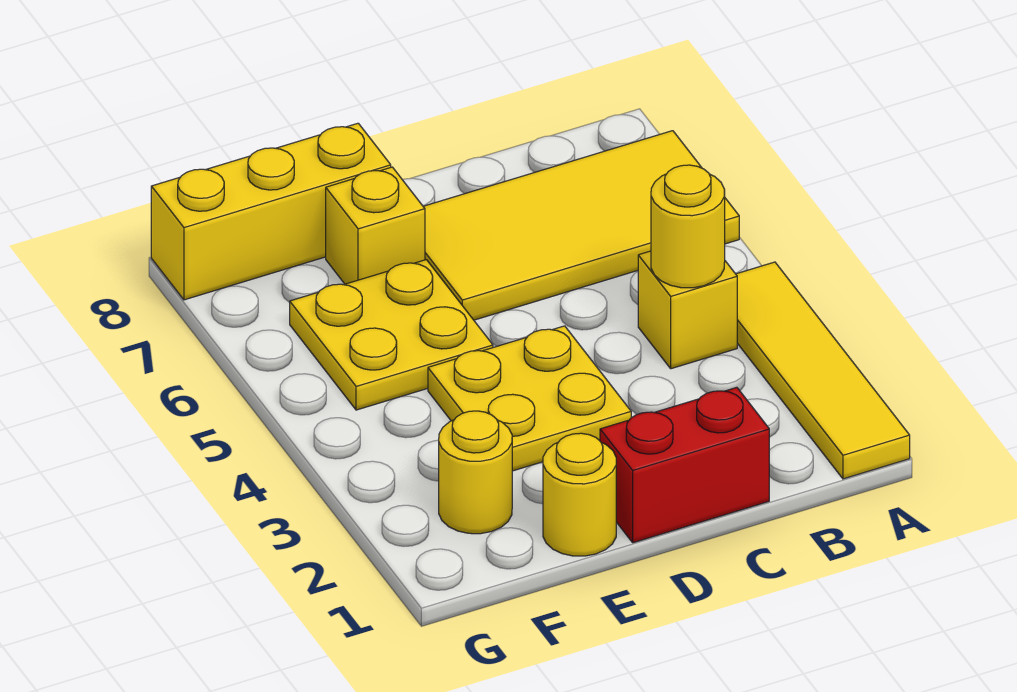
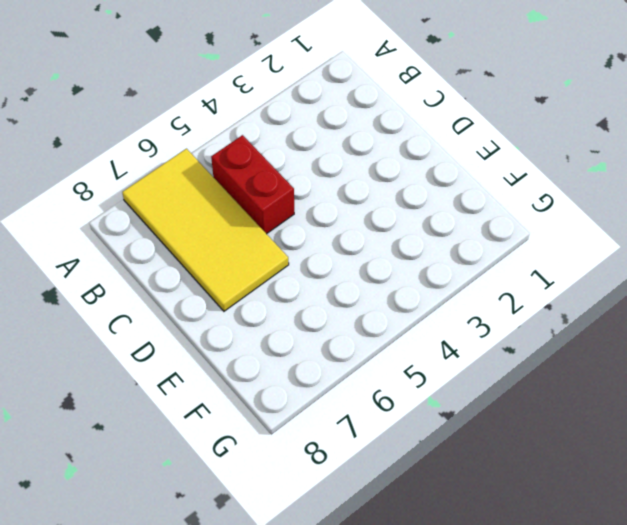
red 1x2 brick [211,135,294,234] -> red 1x2 brick moved to [600,387,769,543]
none -> yellow 1x4 tile [736,262,910,479]
none -> yellow 1x1 brick [638,251,737,369]

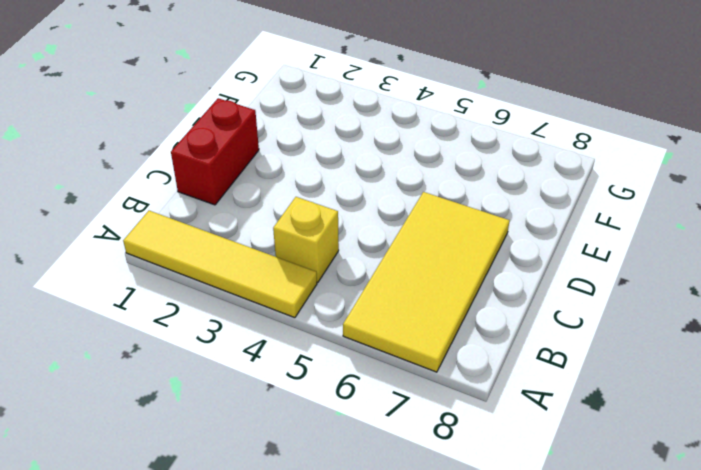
none -> yellow 2x2 plate [428,326,631,471]
none -> yellow 1x1 round brick [543,433,616,556]

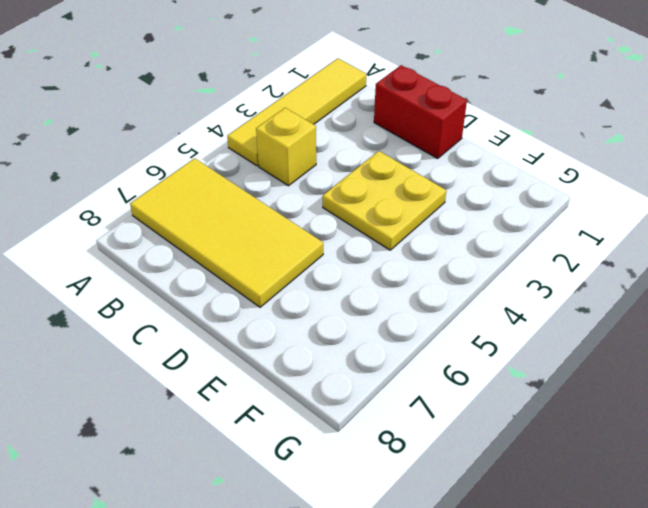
none -> yellow 1x1 round brick [543,433,616,556]
none -> yellow 2x2 plate [290,260,493,410]

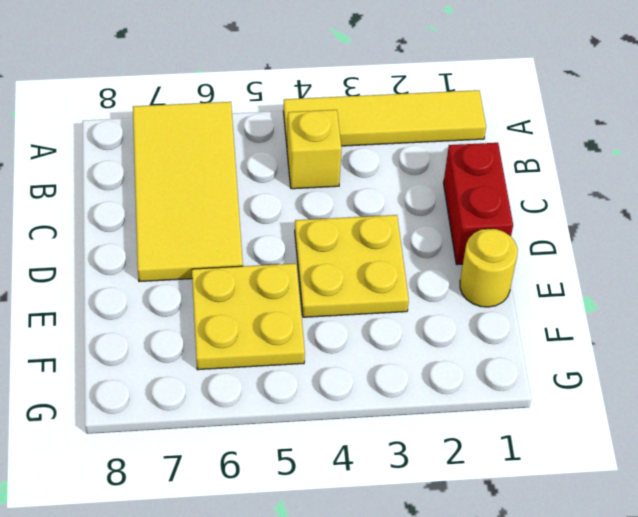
none -> yellow 1x1 brick [326,167,425,284]
none -> yellow 1x3 brick [151,123,391,300]

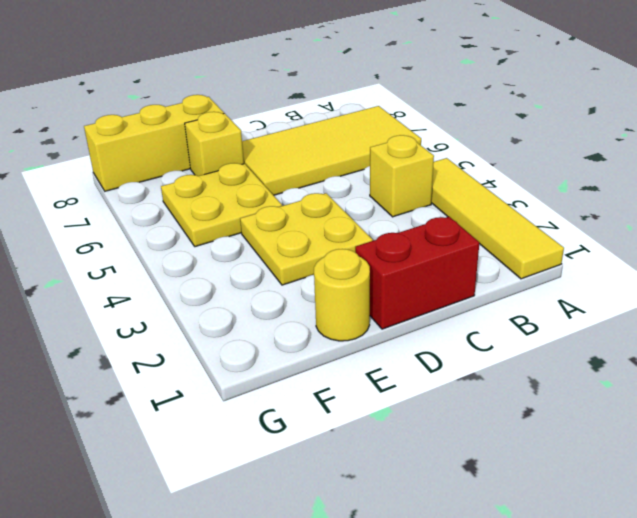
none -> yellow 1x1 round brick [439,411,512,534]
none -> yellow 1x1 round brick [651,165,725,288]

